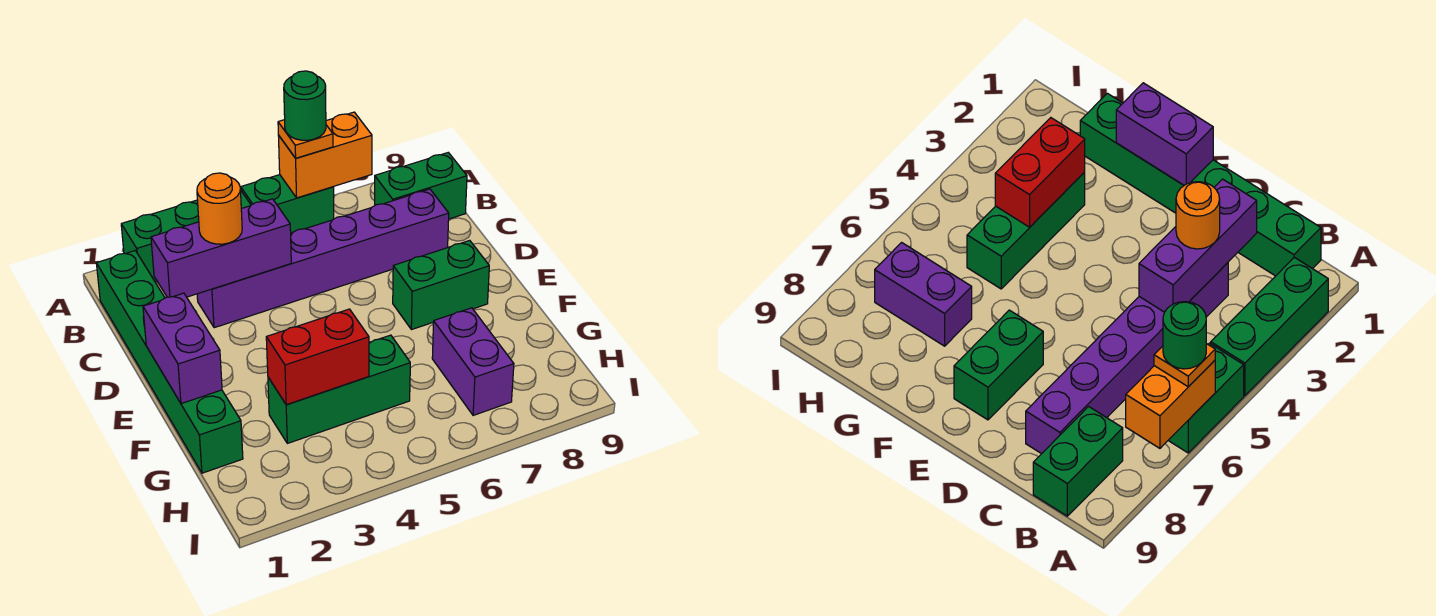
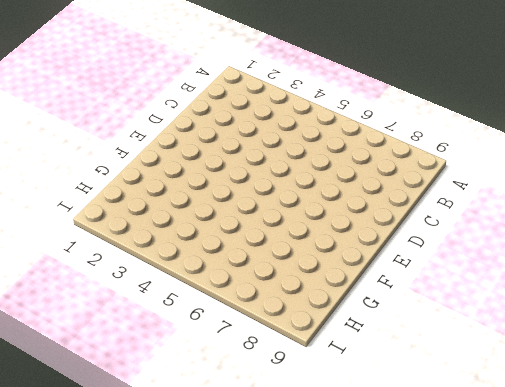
none -> green 1x3 brick [121,191,251,282]
none -> green 1x2 brick [241,175,334,233]
none -> green 1x6 brick [96,251,243,473]

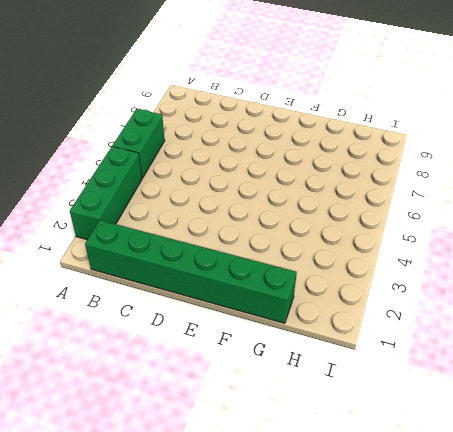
none -> green 1x2 brick [374,153,467,219]
none -> purple 1x6 brick [197,189,449,328]
none -> green 1x2 brick [393,240,489,330]

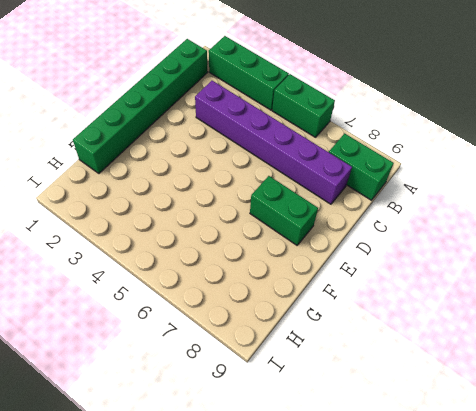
none -> green 1x3 brick [268,335,410,443]
none -> purple 1x2 brick [432,308,514,416]
none -> orange 1x2 brick [278,112,372,198]

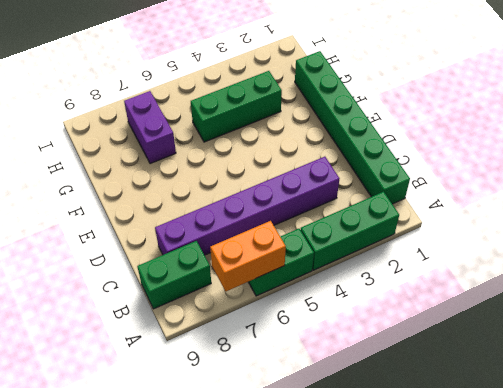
none -> green 1x2 brick [393,240,489,330]
none -> purple 1x3 brick [151,199,291,297]
none -> purple 1x2 brick [143,293,222,404]

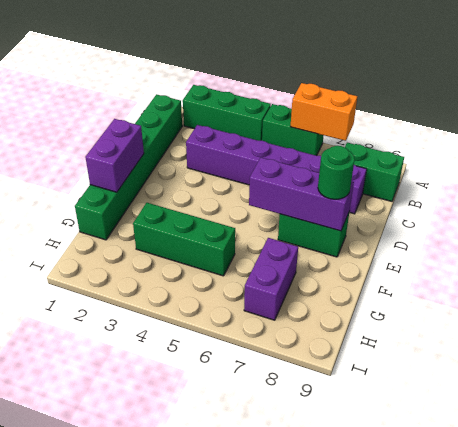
purple 1x3 brick [249,157,354,231] -> purple 1x3 brick moved to [151,199,291,297]
green 1x1 round brick [318,146,355,199] -> green 1x1 round brick moved to [284,71,326,140]
none -> red 1x2 brick [266,309,369,405]
none -> orange 1x1 plate [278,120,333,158]
none -> orange 1x1 round brick [197,173,242,244]

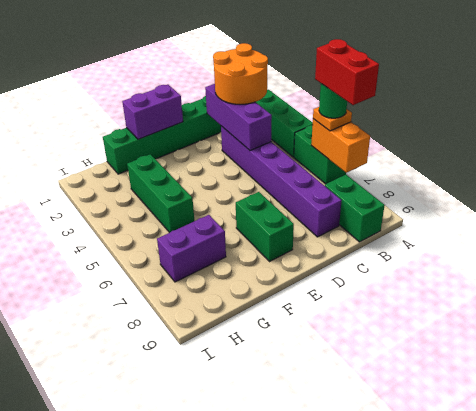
red 1x2 brick [315,39,379,105] -> red 1x2 brick moved to [266,309,369,405]
orange 2x2 round brick [213,43,268,104] -> orange 1x1 round brick [197,173,242,244]

